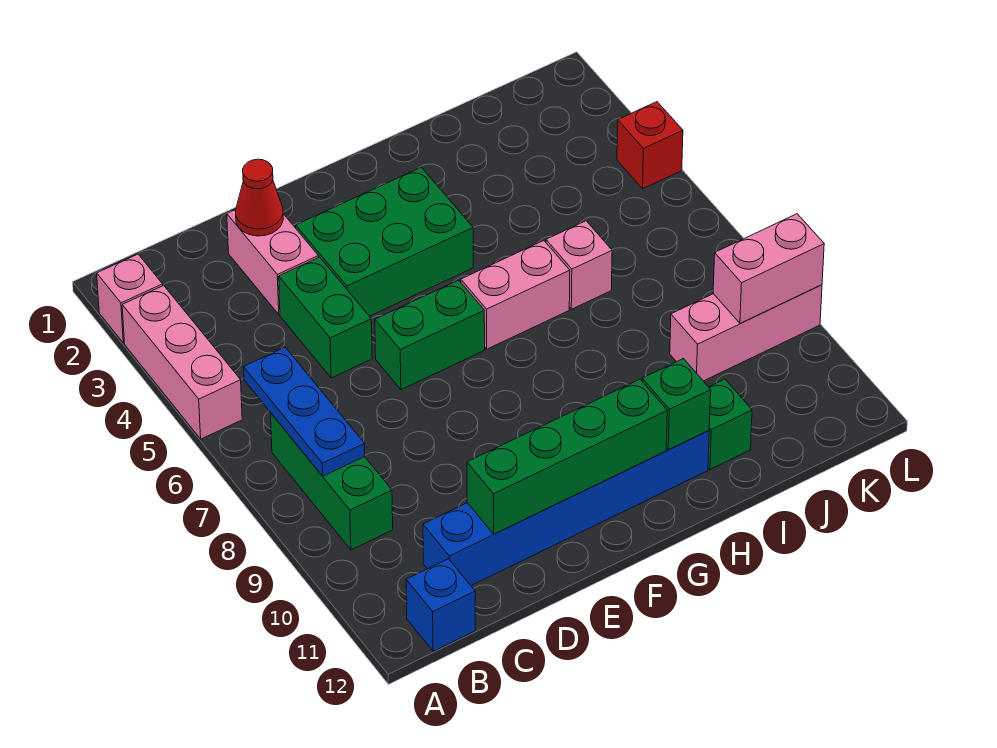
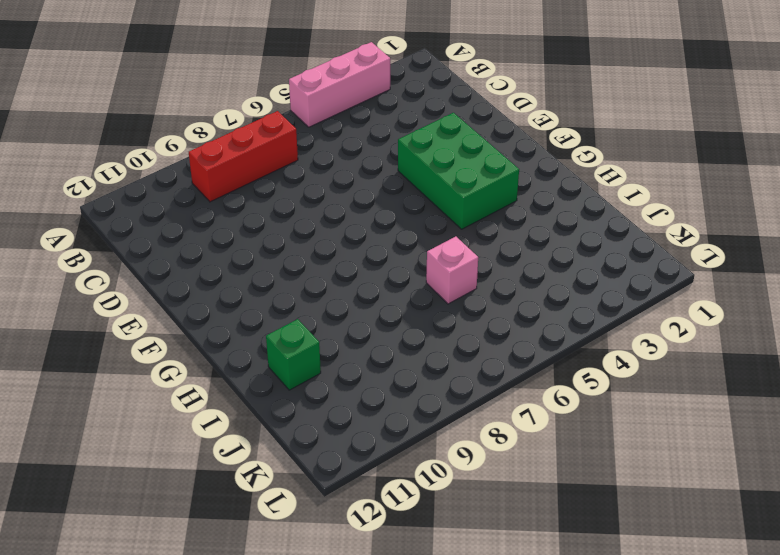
red 1x3 brick [189,111,298,202] -> green 1x3 brick [271,414,393,550]
none -> pink 1x1 brick [97,254,163,343]
none -> blue 1x1 brick [406,559,475,651]
none -> blue 1x6 brick [423,431,709,585]

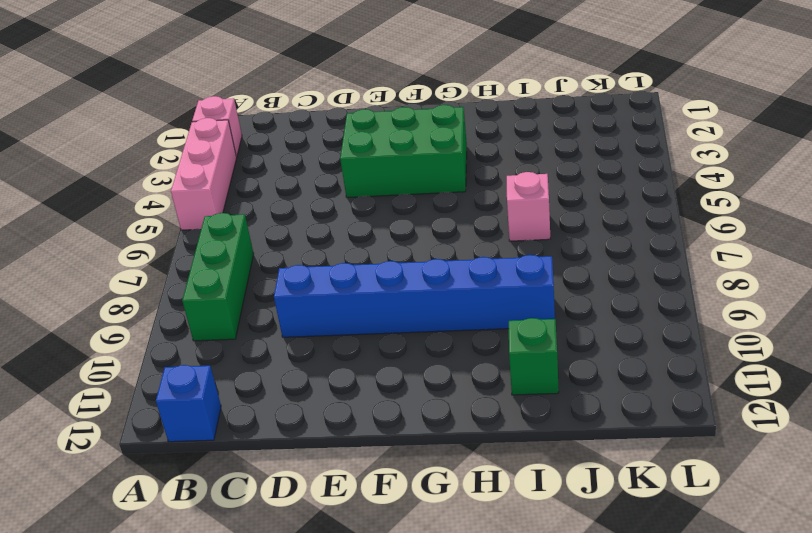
blue 1x6 brick [274,255,555,337] -> blue 1x6 brick moved to [423,431,709,585]
none -> pink 1x2 brick [227,210,319,315]
none -> green 1x2 brick [279,257,372,378]
none -> green 1x2 brick [375,280,485,390]

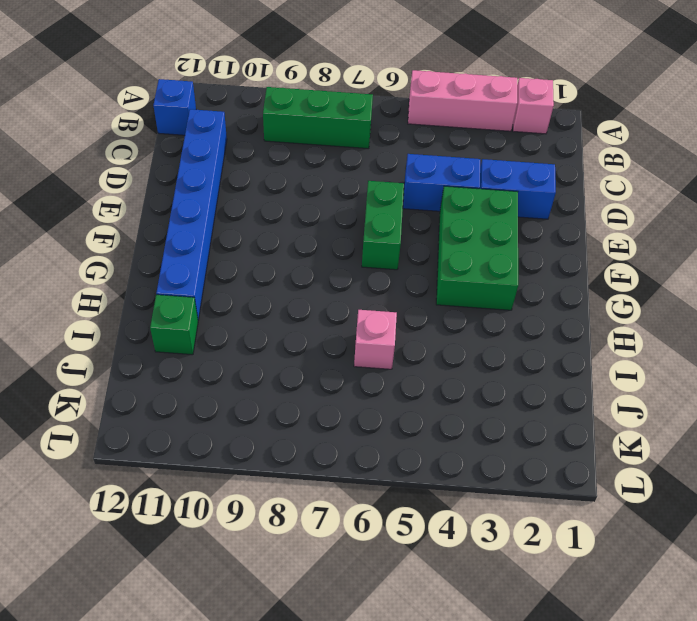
blue 1x2 brick [480,159,556,219] -> pink 1x2 brick [227,210,319,315]
blue 1x2 brick [403,154,480,211] -> green 1x2 brick [279,257,372,378]
none -> pink 1x2 brick [461,241,570,349]
none -> pink 1x3 brick [670,285,822,381]
none -> red 1x1 brick [617,102,683,189]

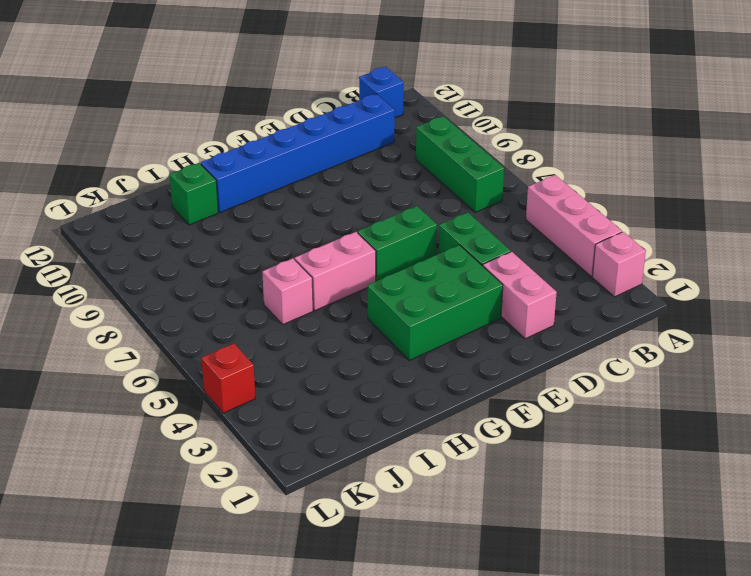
none -> pink 1x3 brick [670,285,822,381]
none -> blue 1x3 plate [243,348,365,476]
none -> red 1x1 cone [235,159,283,236]

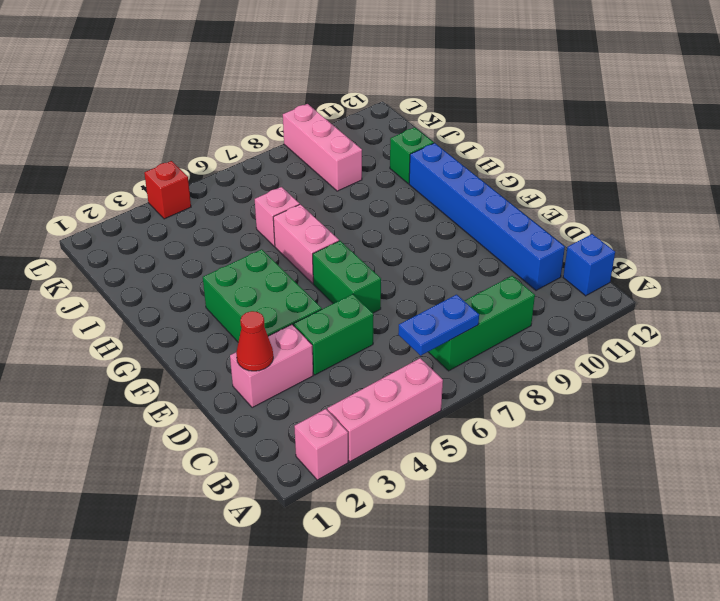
blue 1x2 plate [398,295,479,356] -> blue 1x3 plate [243,348,365,476]
none -> green 1x4 brick [467,379,667,534]
none -> green 1x1 brick [642,359,711,450]
none -> pink 1x2 brick [713,214,824,324]

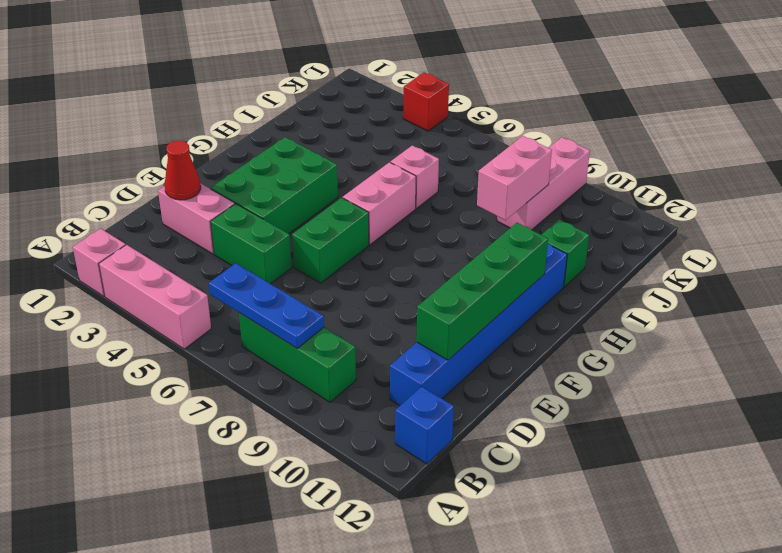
pink 1x2 brick [477,136,552,220] -> pink 1x2 brick moved to [713,214,824,324]
none -> green 1x1 brick [642,359,711,450]

